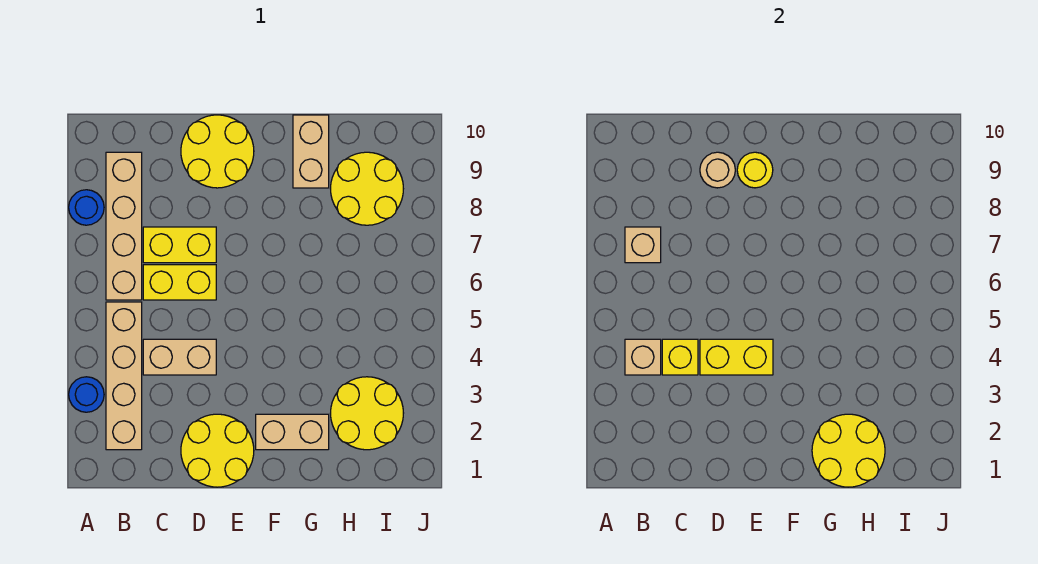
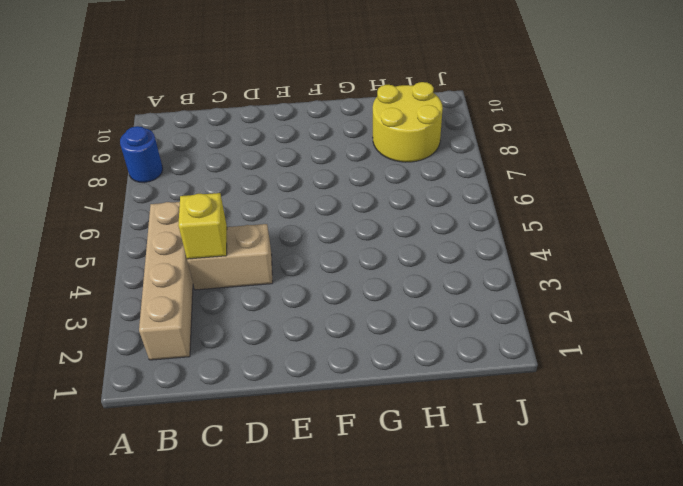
none -> blue 1x1 round brick [69,377,104,412]
none -> tan 1x4 brick [106,152,142,300]
none -> yellow 1x2 brick [143,265,216,300]

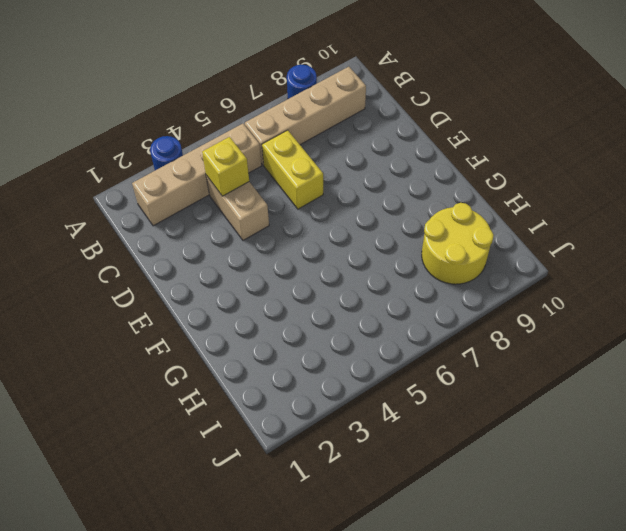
none -> yellow 1x2 brick [143,227,216,263]
none -> yellow 2x2 round brick [181,414,254,487]
none -> yellow 2x2 round brick [181,115,254,188]

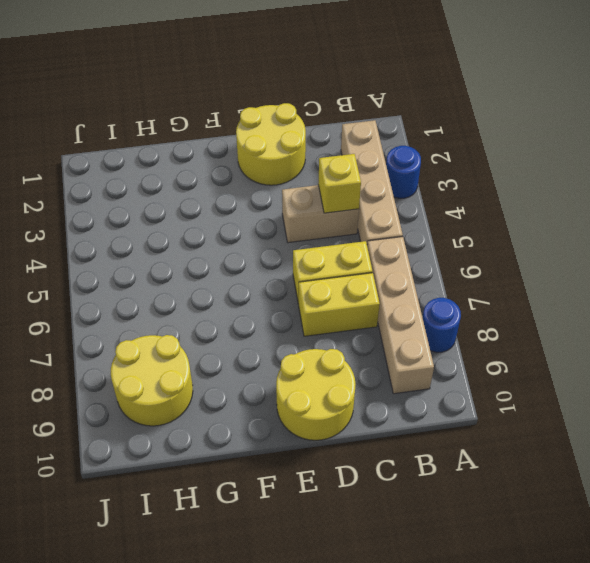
none -> tan 1x2 brick [256,414,329,450]
none -> tan 1x2 brick [293,115,329,188]
none -> yellow 2x2 round brick [331,377,403,450]

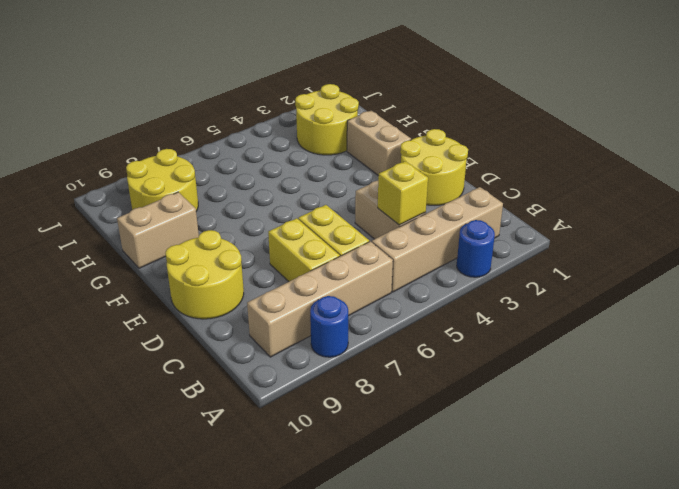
none -> tan 1x1 brick [625,339,661,375]
none -> tan 1x1 brick [625,227,661,263]
none -> yellow 1x2 brick [700,339,773,375]

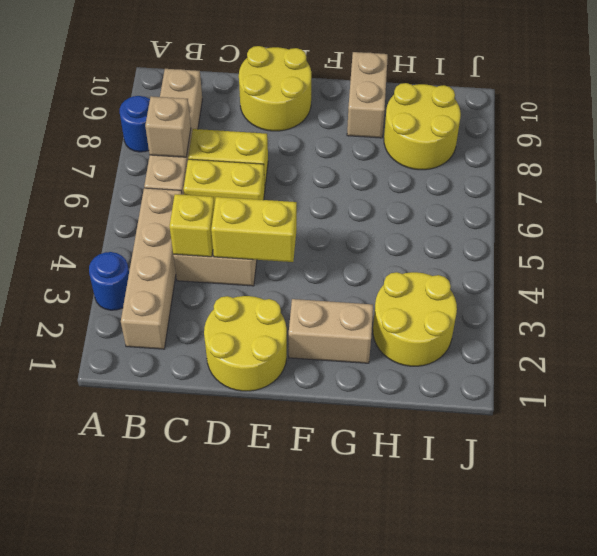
none -> tan 1x1 brick [625,339,661,375]
none -> tan 1x1 round brick [700,152,735,188]
none -> yellow 1x1 round brick [737,152,773,188]

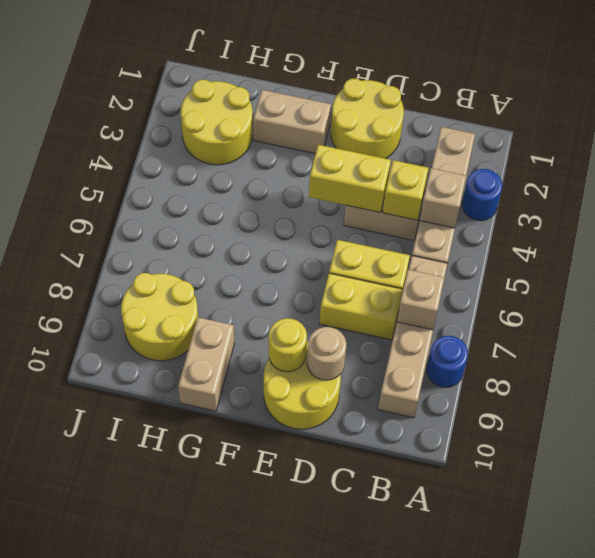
none -> yellow 2x2 round brick [812,414,885,487]

